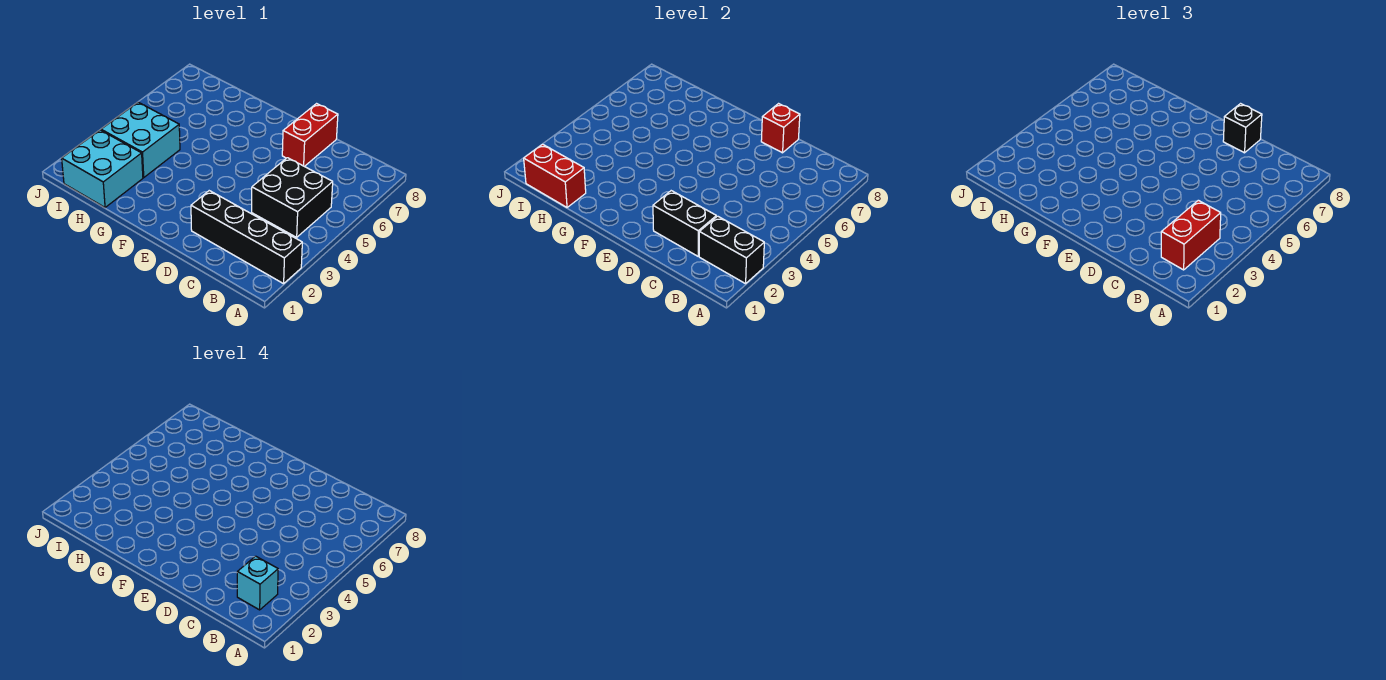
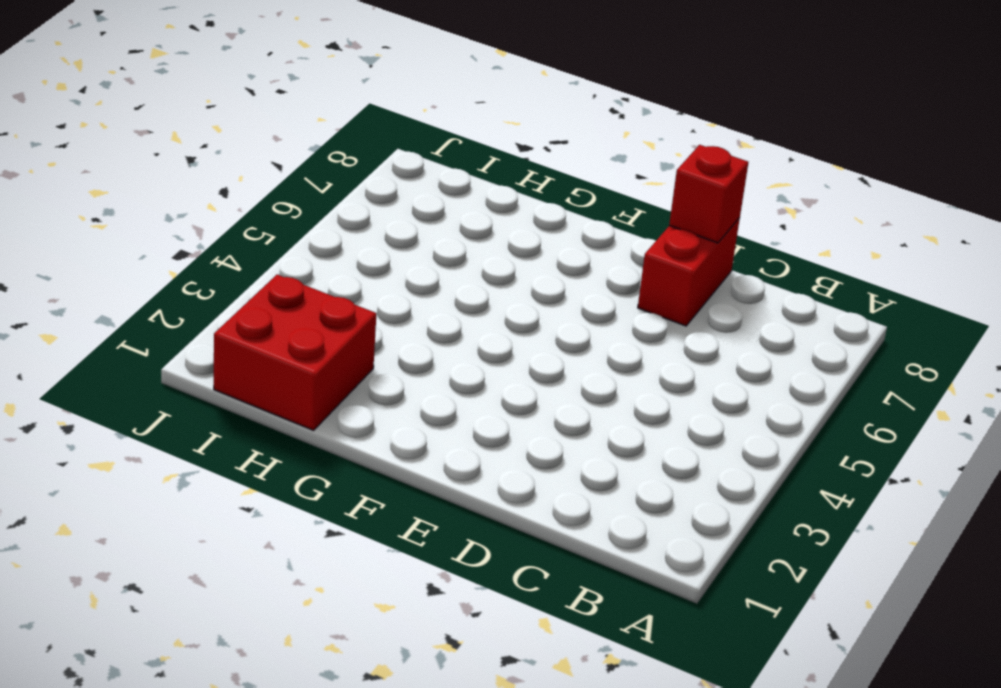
red 2x2 brick [214,275,376,430] -> cyan 2x2 brick [62,130,143,207]
none -> black 1x4 brick [191,191,302,284]
none -> black 2x2 brick [252,158,333,237]
none -> cyan 2x2 brick [101,102,180,177]

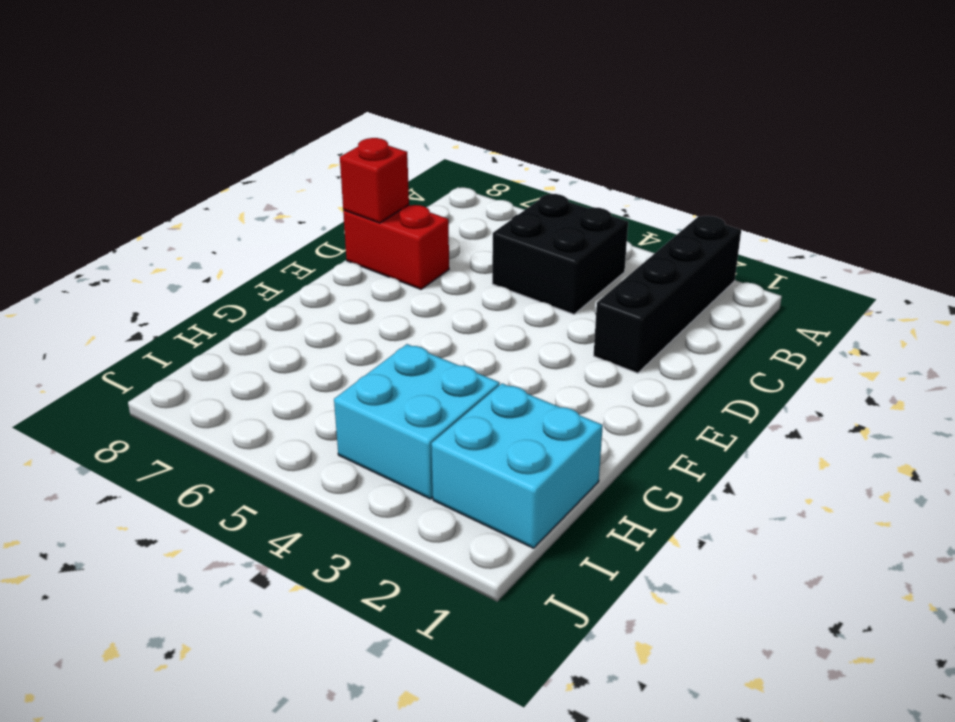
none -> black 1x2 brick [699,216,764,284]
none -> black 1x2 brick [653,191,716,256]
none -> red 1x2 brick [524,144,586,207]

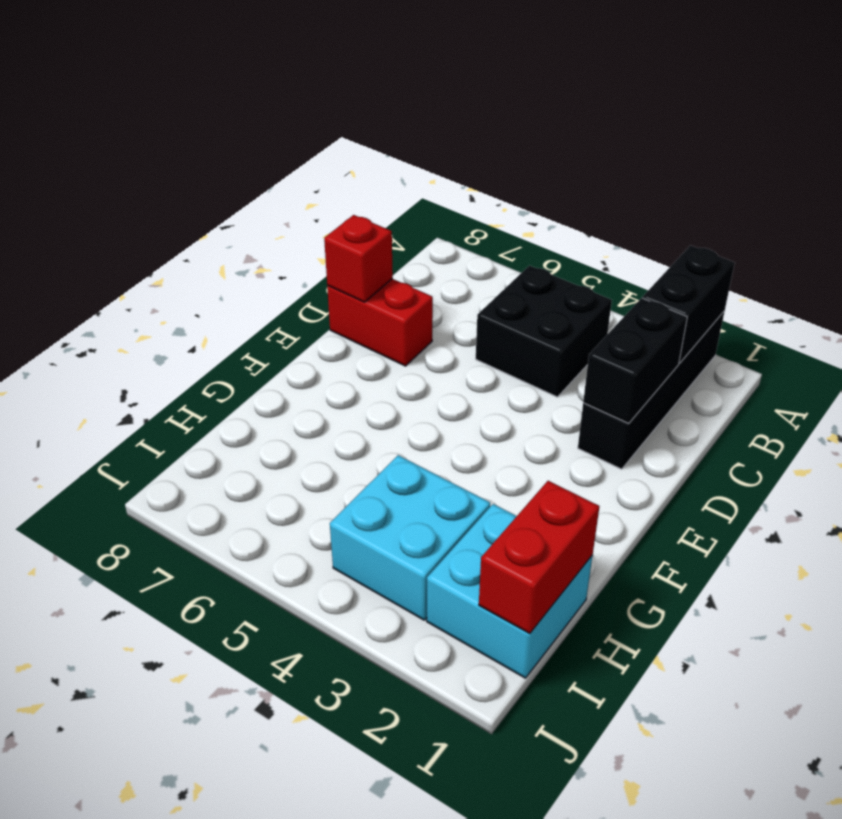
none -> red 1x2 brick [1161,200,1221,270]
none -> black 1x1 brick [1223,104,1262,153]
none -> cyan 1x1 brick [237,556,278,610]

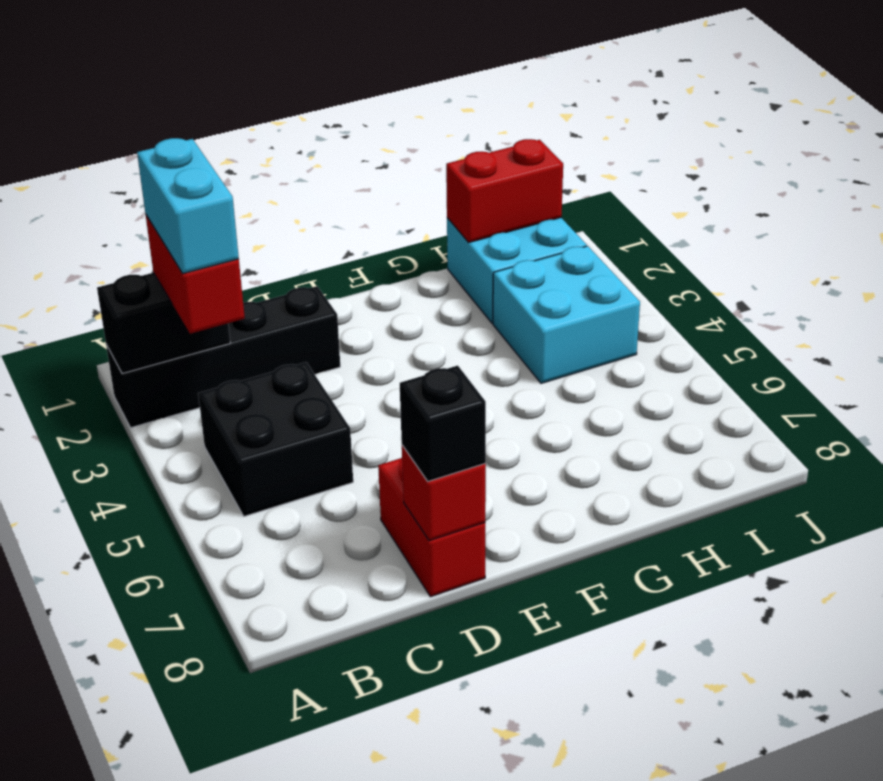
cyan 1x2 brick [137,138,239,273] -> cyan 1x1 brick [237,556,278,610]
none -> black 1x2 brick [653,191,716,256]

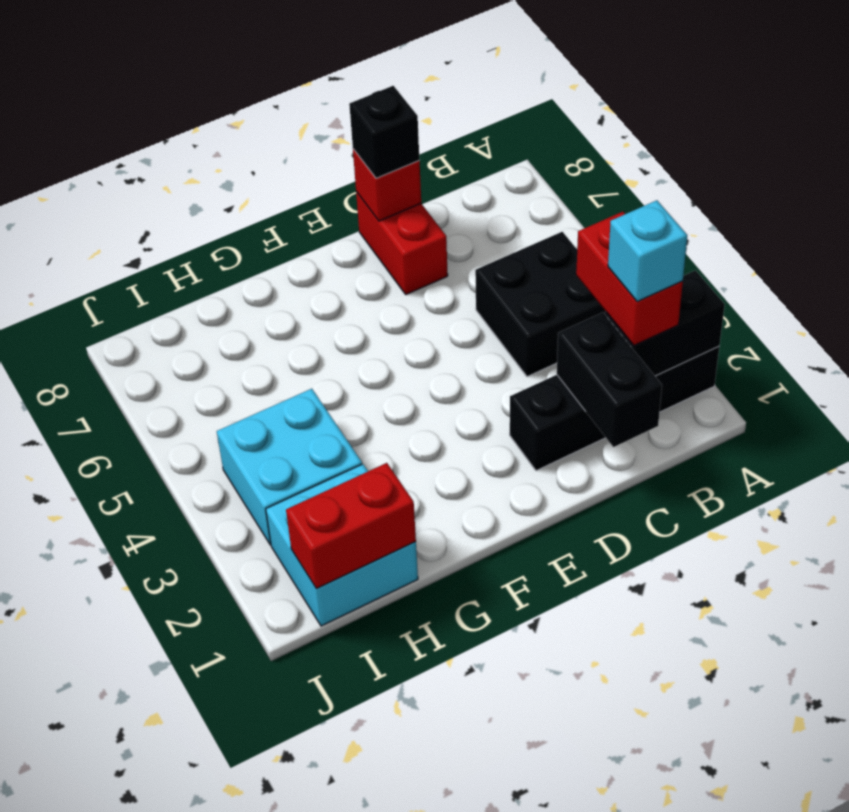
black 1x2 brick [557,313,662,447] -> black 1x2 brick turned to [653,191,716,256]

